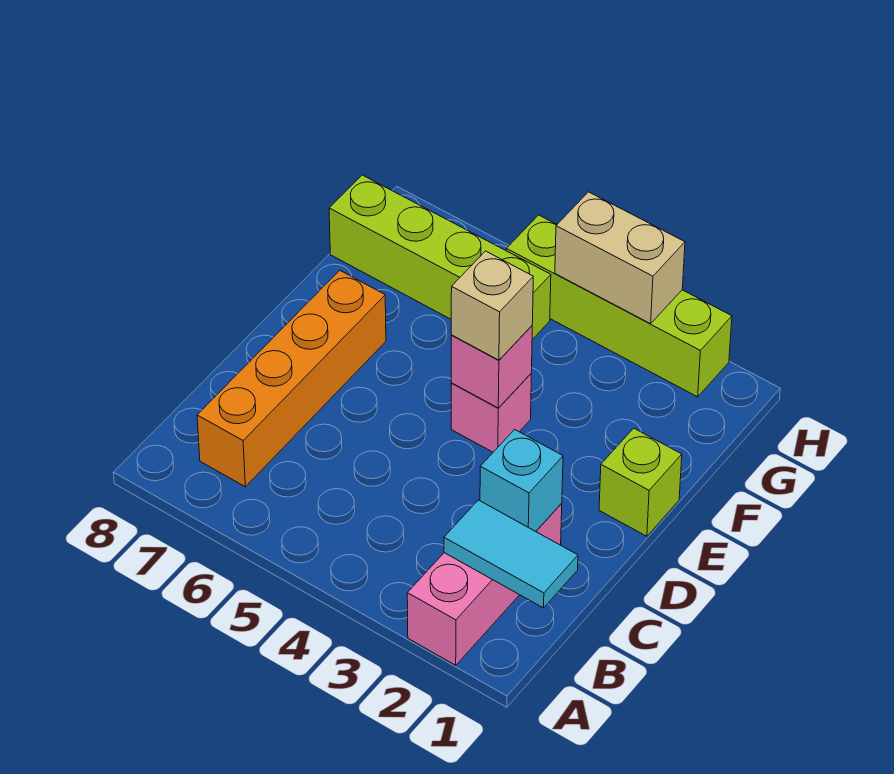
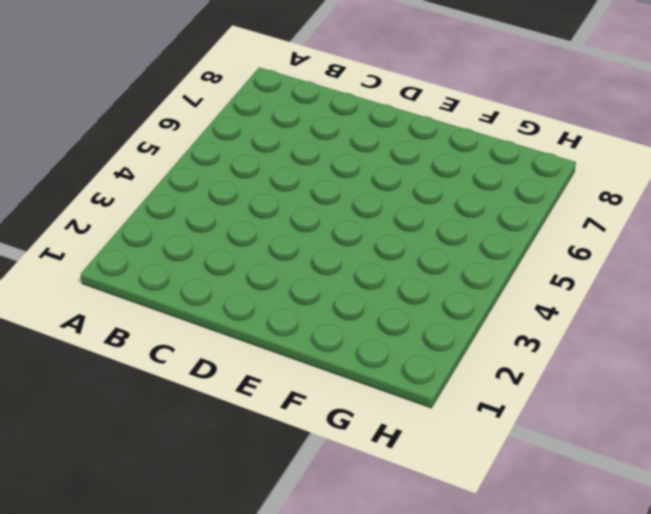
none -> pink 1x3 brick [407,504,562,665]
none -> orange 1x4 brick [197,271,386,487]

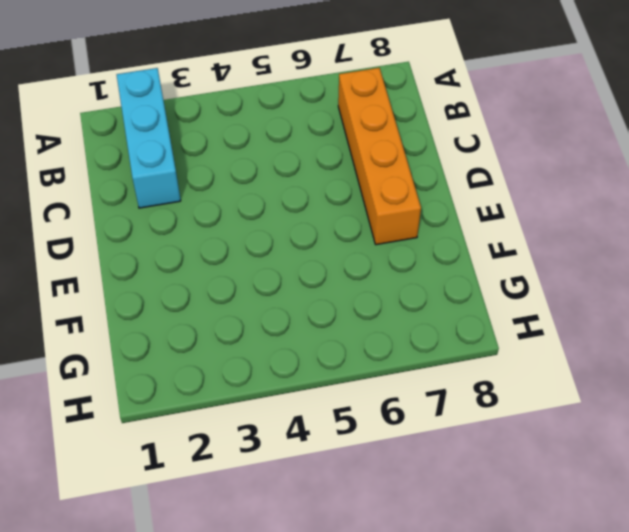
cyan 1x3 brick [117,68,181,208] -> pink 1x3 brick [407,504,562,665]
none -> lime 1x1 brick [599,428,682,536]
none -> pink 1x1 brick [451,374,531,452]

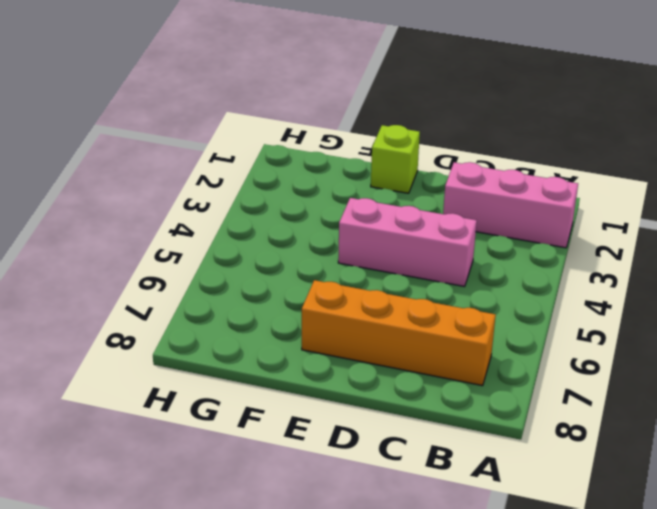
pink 1x3 brick [338,198,477,287] -> pink 1x1 brick [451,374,531,452]
none -> lime 1x4 brick [329,175,551,339]
none -> lime 1x4 brick [506,215,732,397]

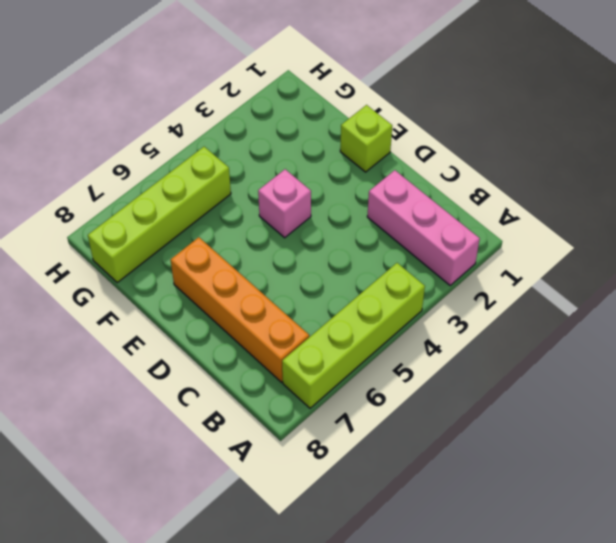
lime 1x4 brick [282,263,425,408] -> lime 1x4 brick moved to [506,215,732,397]
none -> cyan 1x2 tile [444,500,578,608]
none -> cyan 1x1 brick [480,429,563,531]

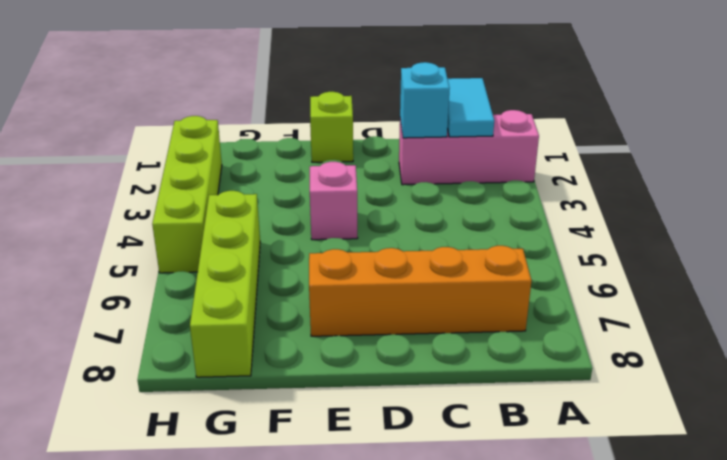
none -> pink 1x1 brick [451,326,532,408]
none -> tan 1x2 brick [555,192,685,324]

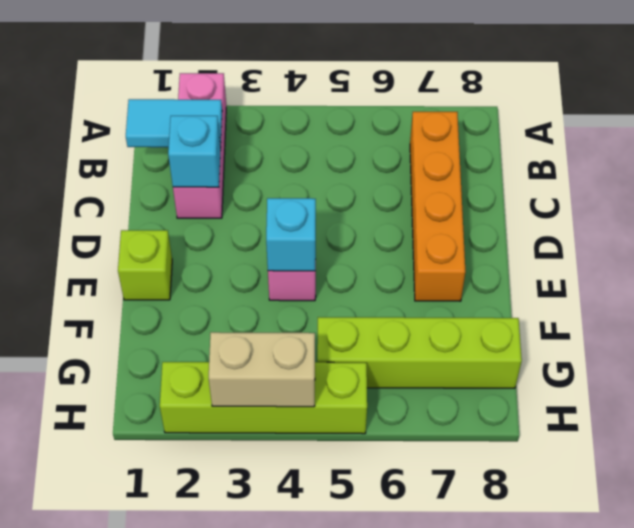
cyan 1x1 brick [266,198,316,271] -> pink 1x1 brick [451,326,532,408]
none -> tan 1x1 brick [451,251,533,360]

